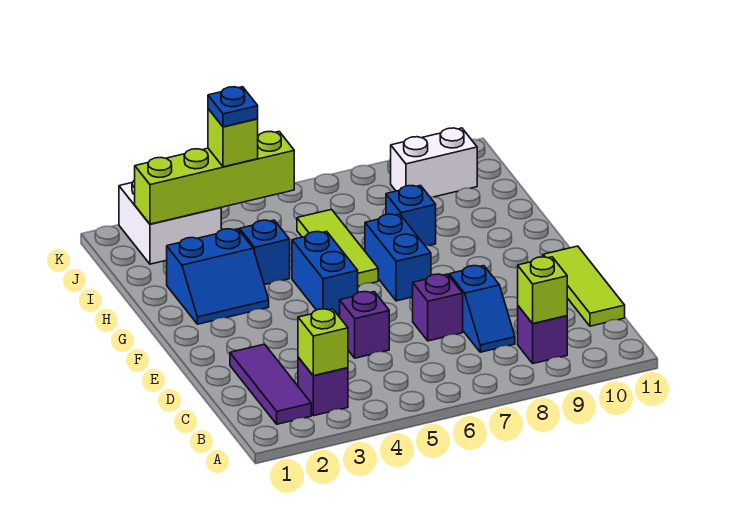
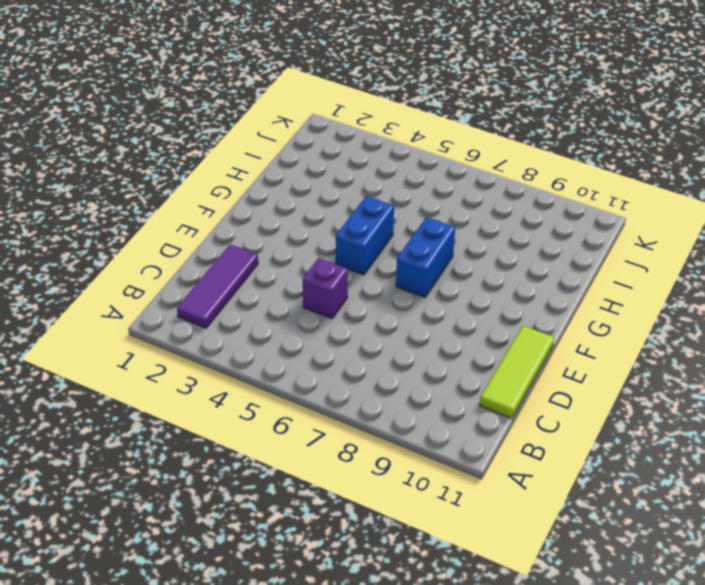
none -> purple 1x1 brick [298,357,348,416]
none -> purple 1x1 brick [518,306,567,364]
none -> blue 1x2 slope [449,266,515,352]

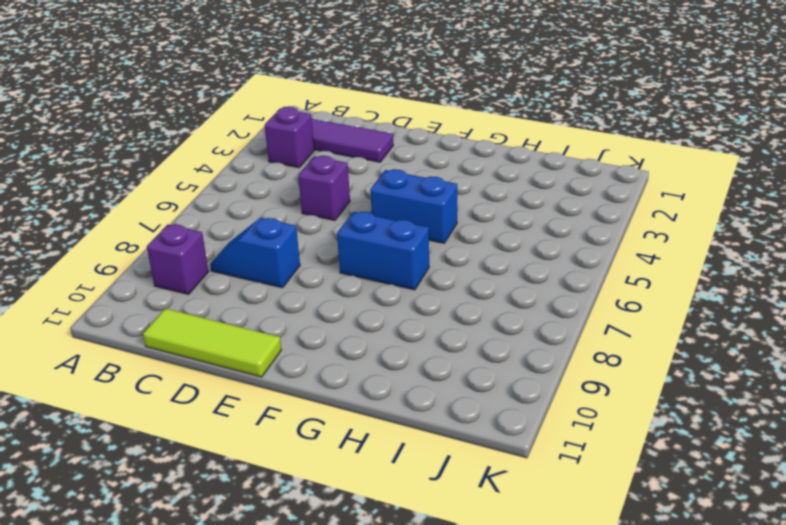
none -> purple 1x1 brick [413,274,463,341]
none -> blue 2x2 slope [167,229,269,324]
none -> lime 1x3 tile [297,209,378,286]

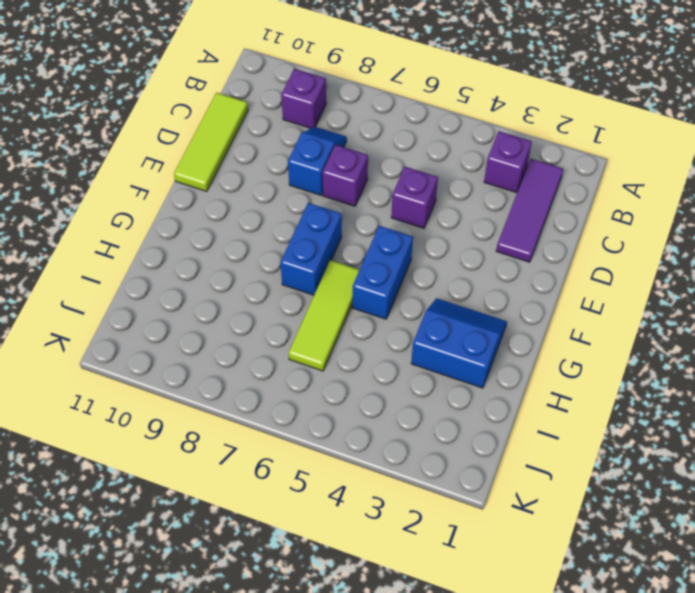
none -> blue 1x1 brick [240,220,290,285]
none -> blue 1x1 brick [386,186,436,246]
none -> white 2x2 brick [119,180,221,264]

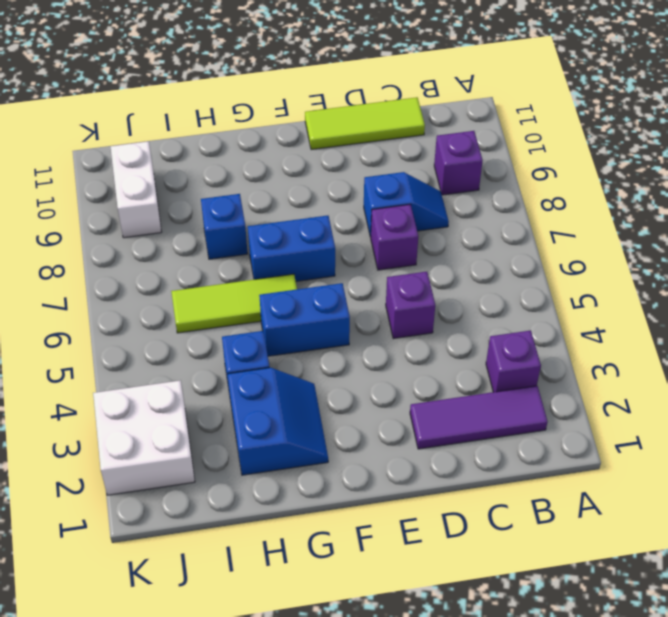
none -> lime 1x1 brick [298,309,348,376]
none -> lime 1x1 brick [518,257,567,324]
none -> lime 1x4 brick [135,131,294,224]

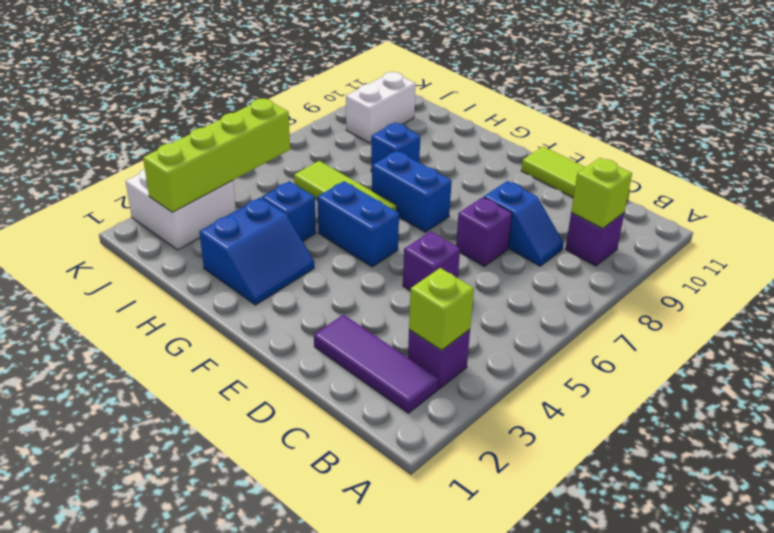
none -> lime 1x1 brick [208,109,258,167]
none -> blue 1x1 plate [208,87,258,127]

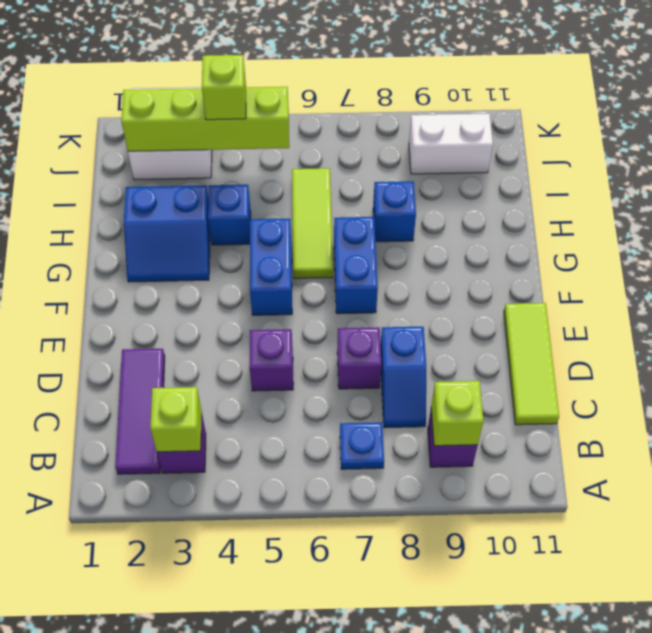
blue 1x1 plate [340,422,384,469] -> blue 1x1 plate moved to [208,87,258,127]

